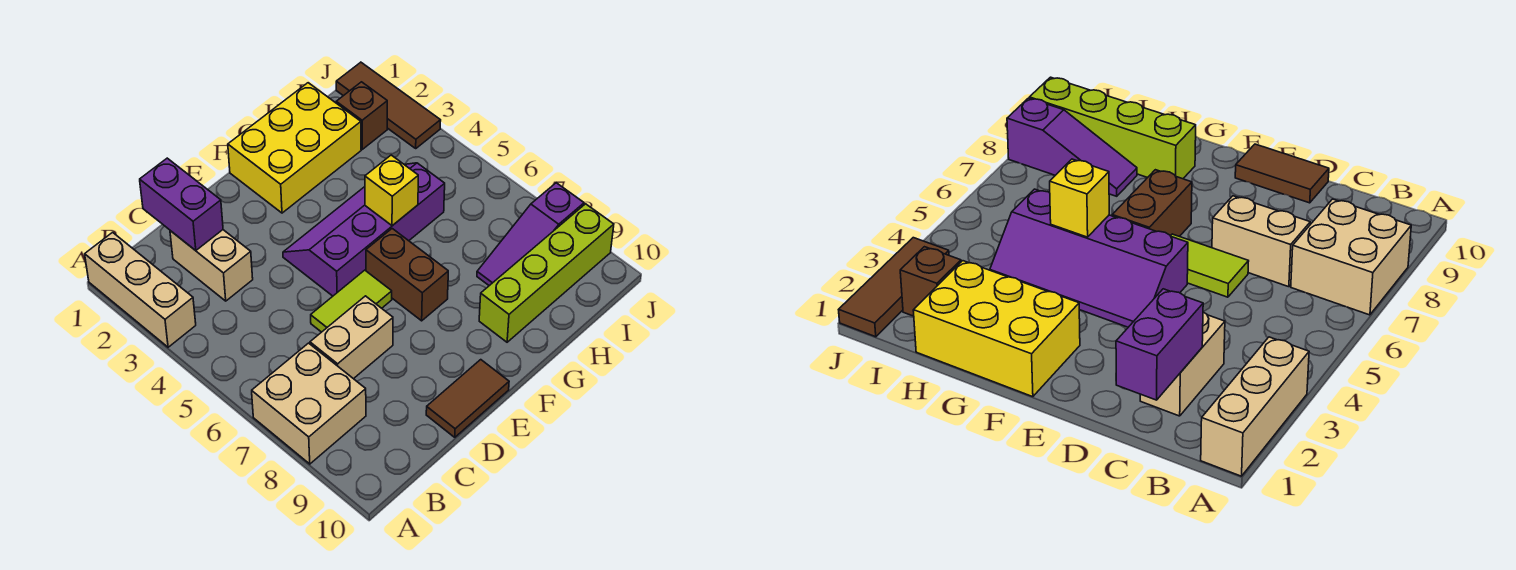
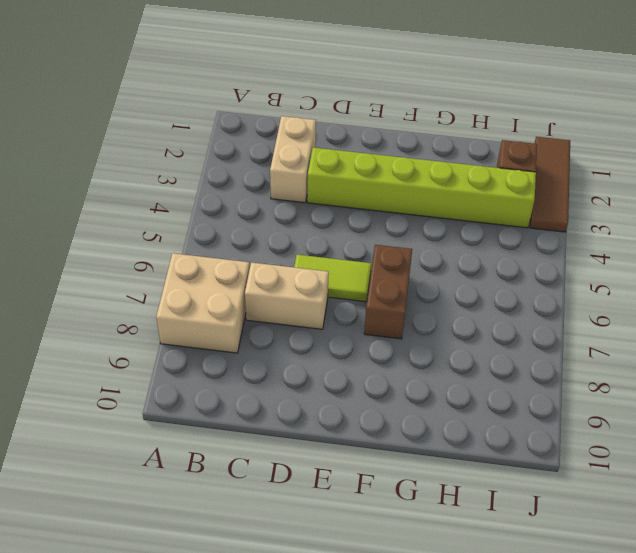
lime 1x6 brick [307,148,536,228] -> none
none -> tan 1x3 brick [85,232,196,347]
none -> brown 1x2 tile [426,360,509,437]
none -> purple 2x4 slope [283,163,445,296]

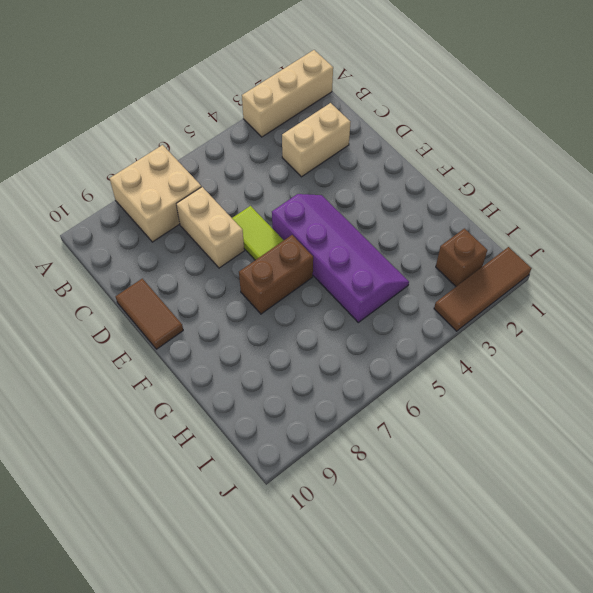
none -> yellow 2x3 brick [228,83,361,213]
none -> lime 1x4 brick [479,204,614,342]
none -> purple 1x3 slope [477,183,584,286]

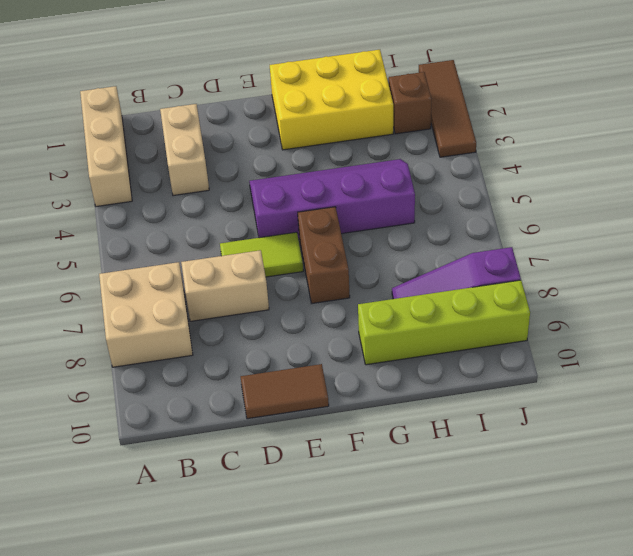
none -> purple 1x2 brick [140,158,223,251]
none -> yellow 1x1 brick [365,155,418,226]

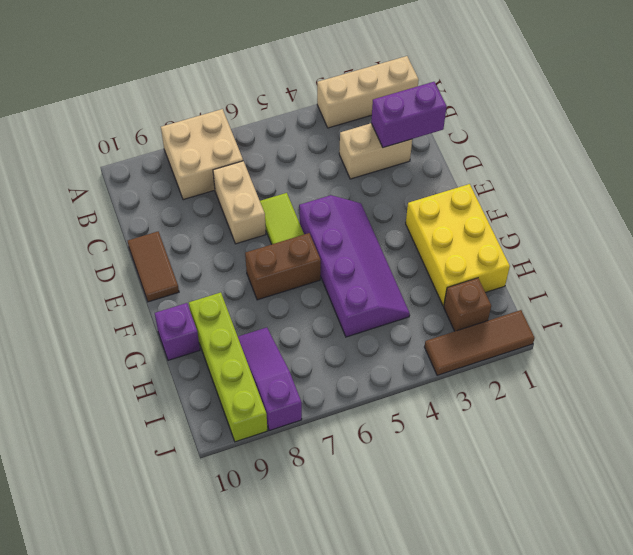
purple 1x1 brick [155,303,200,360] -> none
none -> yellow 1x1 brick [365,155,418,226]

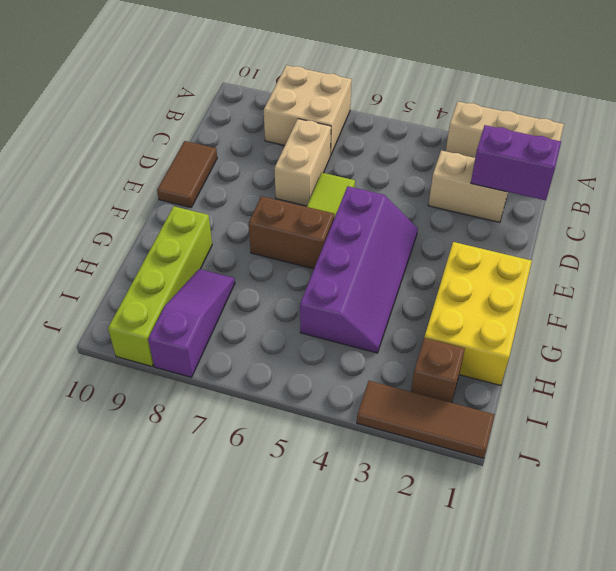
none -> yellow 1x1 brick [365,155,418,226]

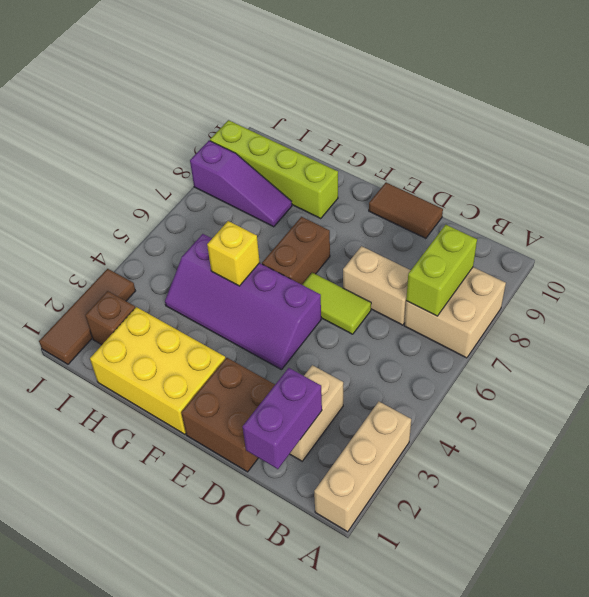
lime 1x2 brick [406,225,477,316] -> none
brown 2x2 brick [181,358,275,472] -> none

